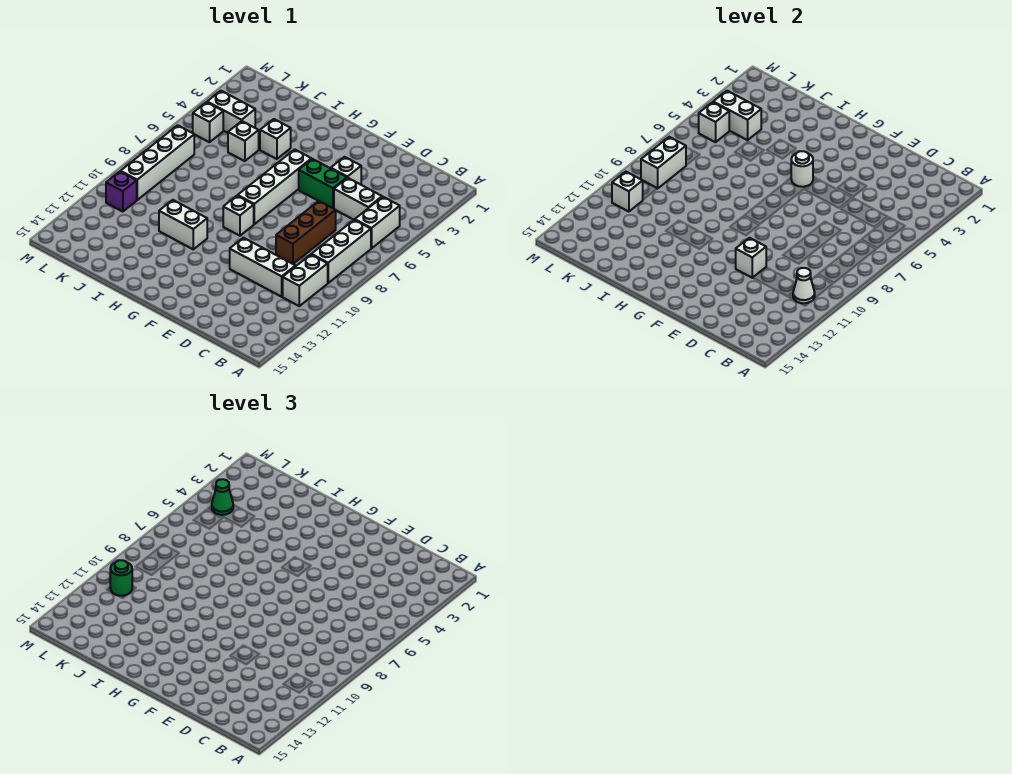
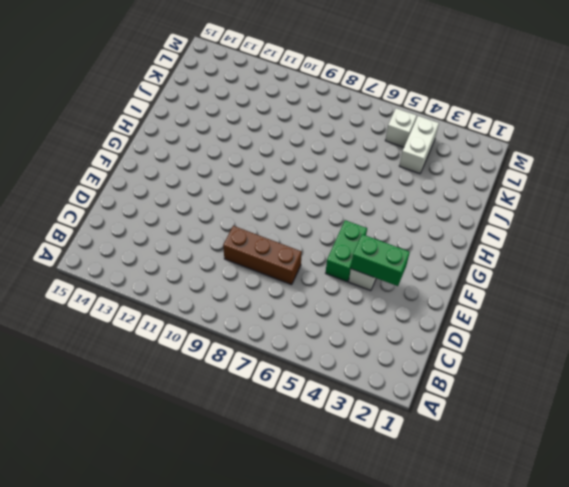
green 1x2 brick [351,234,410,286] -> none
none -> white 1x2 brick [355,197,400,248]
none -> white 1x3 brick [311,220,371,283]
none -> white 1x2 brick [283,255,328,306]

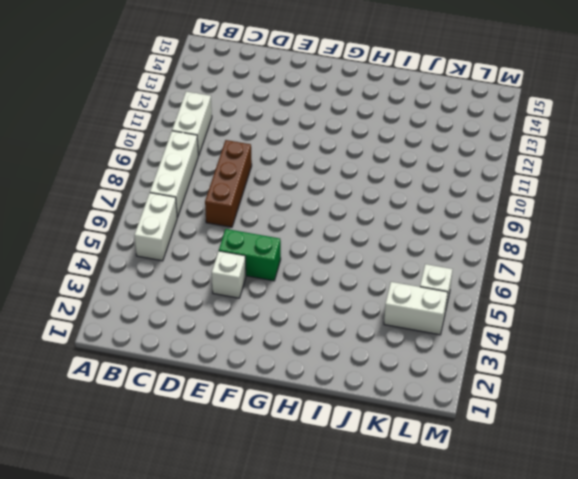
none -> white 1x2 brick [334,178,382,220]
none -> white 1x3 brick [230,238,295,297]
none -> white 1x4 brick [238,149,311,224]

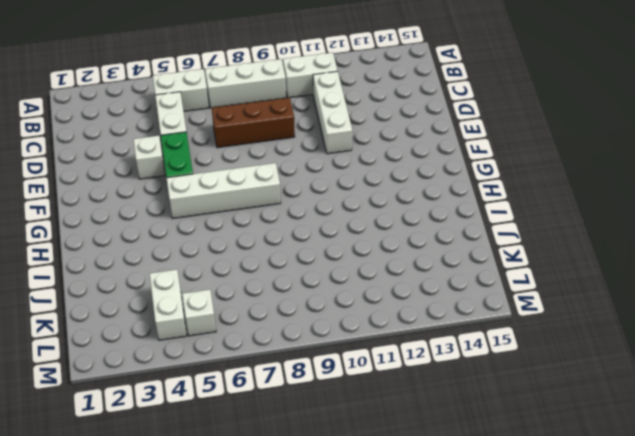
none -> white 1x1 brick [223,196,254,236]
none -> white 1x2 brick [159,200,207,249]
none -> white 1x1 brick [260,119,291,159]

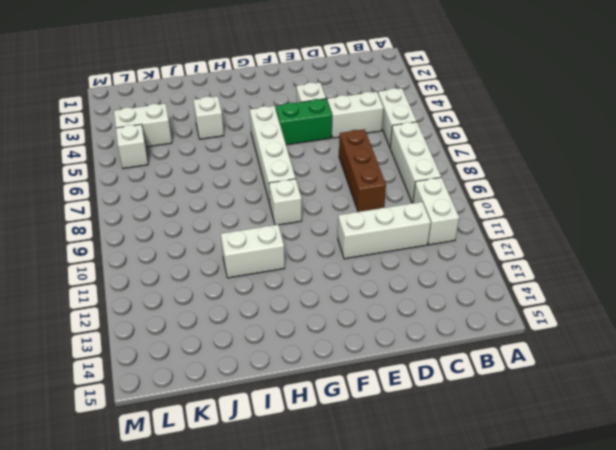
none -> white 1x1 brick [228,121,259,161]
none -> white 1x4 brick [121,125,194,200]
none -> purple 1x1 brick [106,172,137,212]

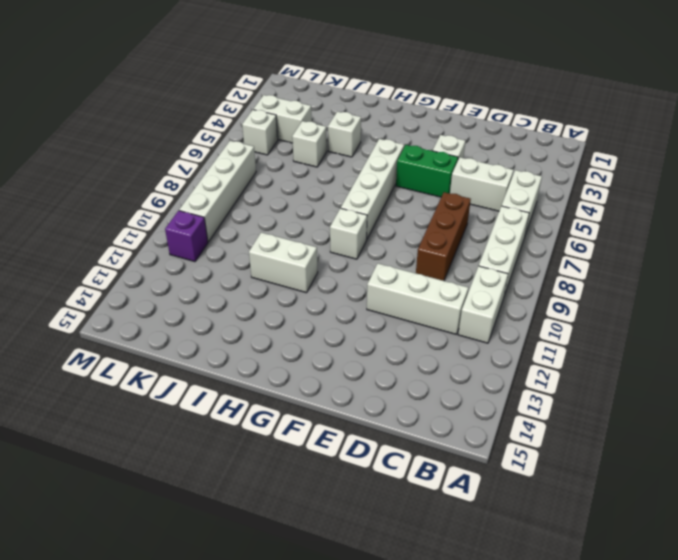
none -> white 1x1 cone [793,268,815,303]
none -> white 1x1 brick [736,238,766,278]
none -> white 1x1 round brick [791,151,813,187]

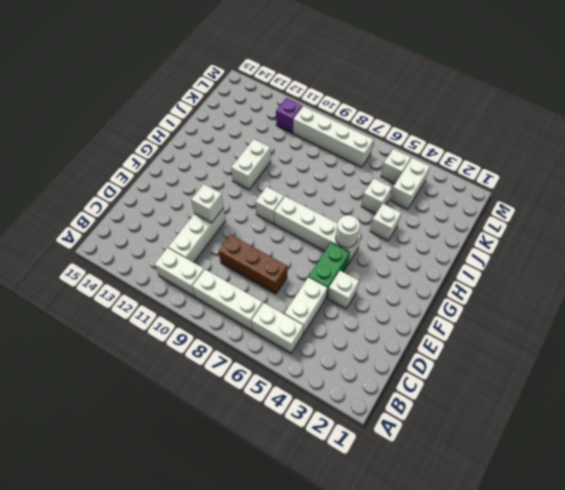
none -> white 1x1 cone [793,268,815,303]
none -> white 1x2 brick [713,91,761,140]
none -> white 1x1 brick [699,102,729,142]

